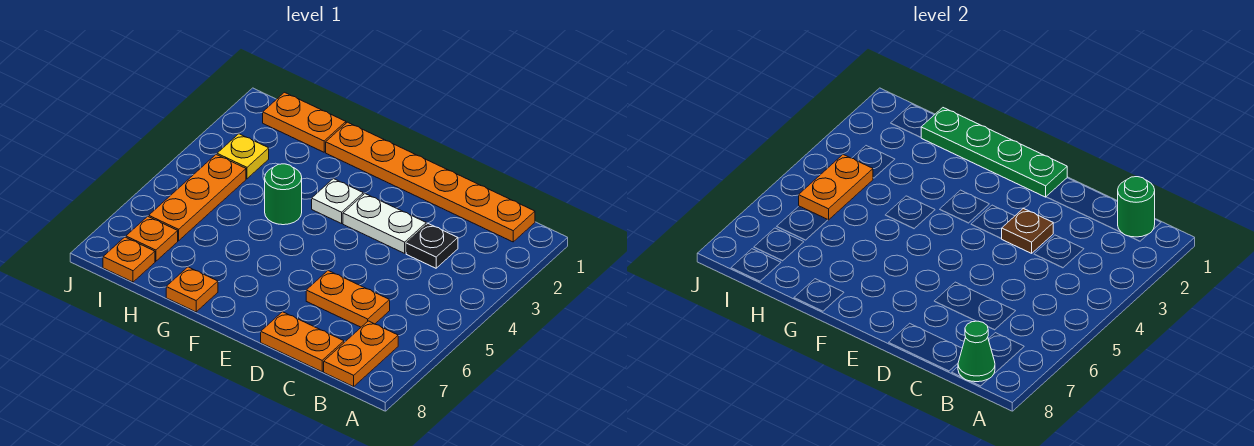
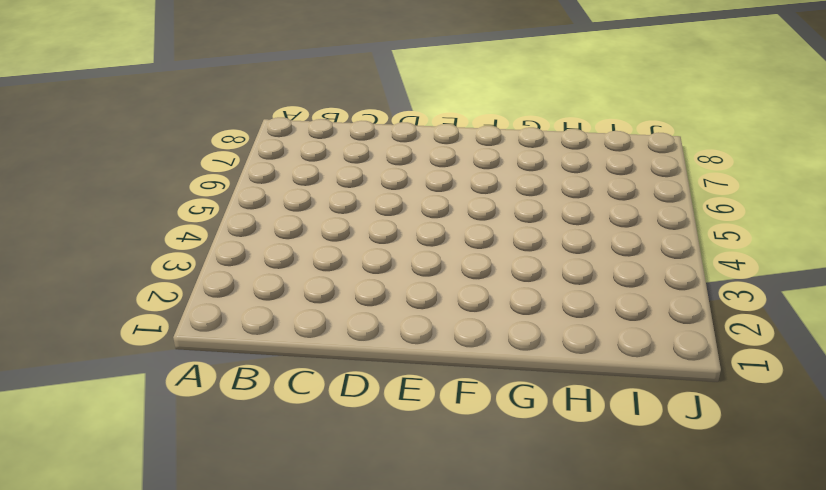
none -> orange 1x6 plate [326,122,535,242]
none -> orange 1x2 plate [324,321,398,387]
none -> black 1x1 plate [406,224,458,268]

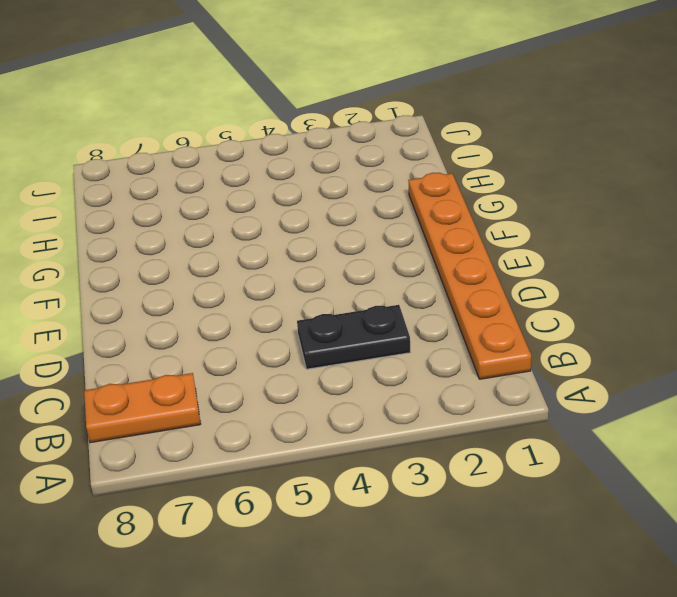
black 1x2 plate [297,305,410,369] -> black 1x1 plate [406,224,458,268]
none -> orange 1x2 plate [306,271,390,327]
none -> orange 1x2 plate [261,312,344,372]
none -> white 1x2 plate [343,194,426,253]

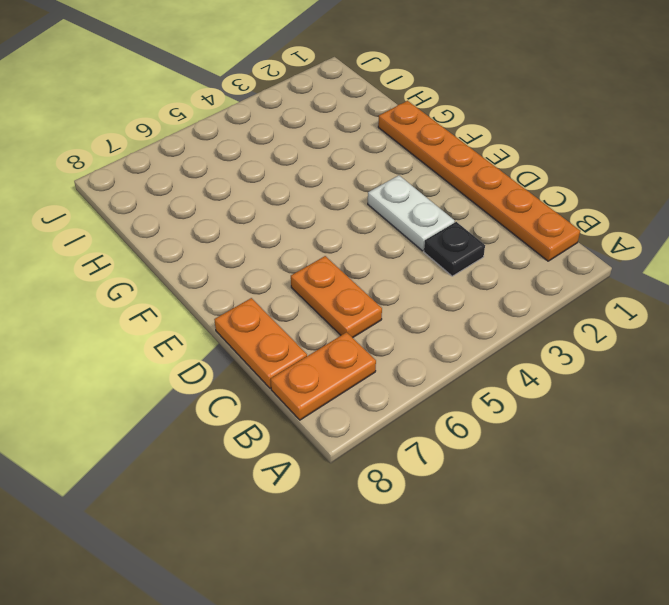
none -> white 1x1 plate [312,179,363,224]
none -> green 1x1 round brick [265,164,302,225]
none -> orange 1x1 plate [166,267,218,312]

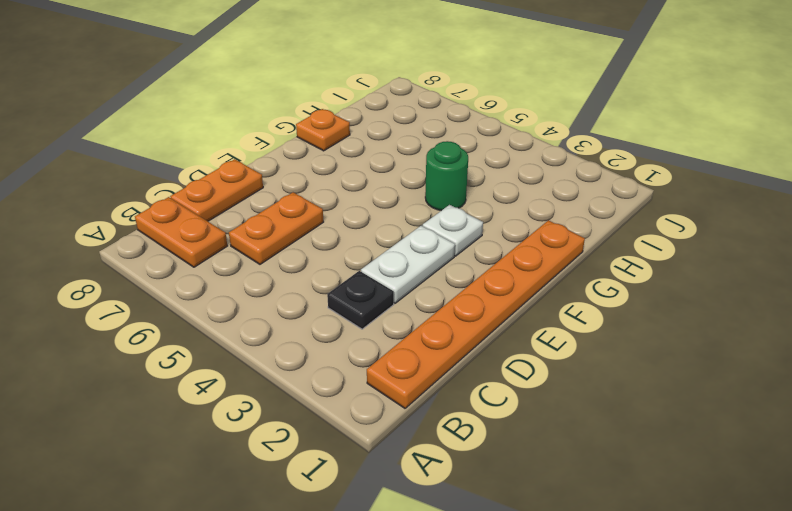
none -> orange 1x2 plate [263,92,346,152]
none -> yellow 1x1 plate [217,134,269,179]
none -> orange 1x3 plate [149,155,246,241]

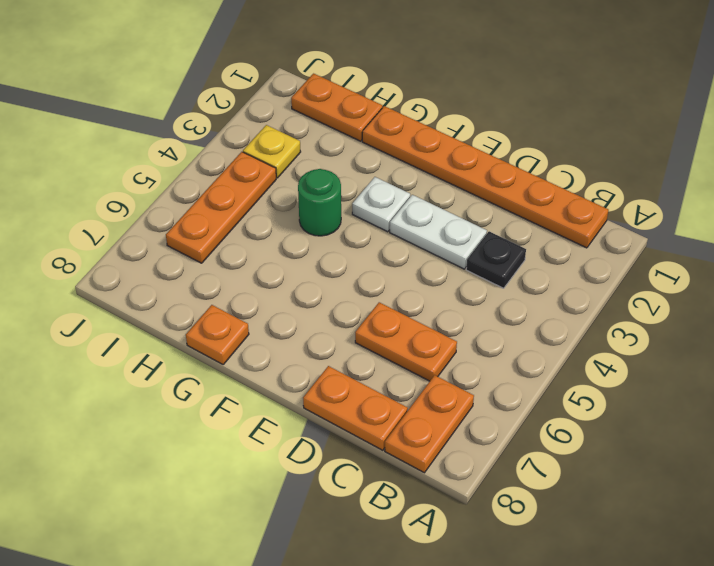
none -> orange 1x1 plate [126,216,178,261]
none -> orange 1x1 plate [103,237,155,282]
none -> green 1x1 round brick [1118,177,1155,237]

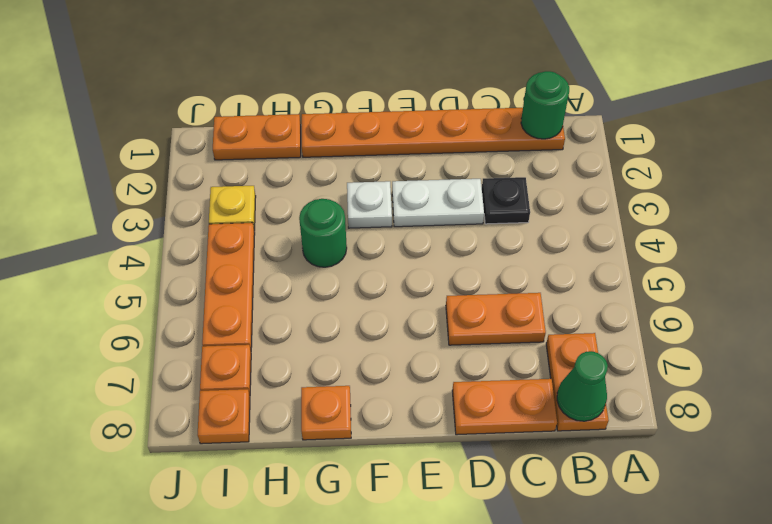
none -> brown 1x1 plate [1002,209,1053,253]
none -> green 1x4 plate [921,108,1067,197]
none -> orange 1x2 plate [799,155,873,220]

